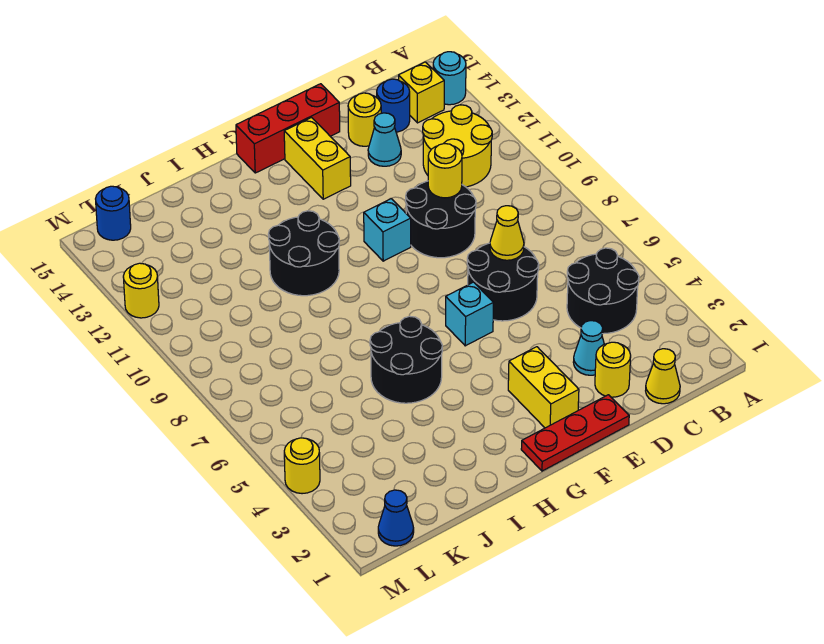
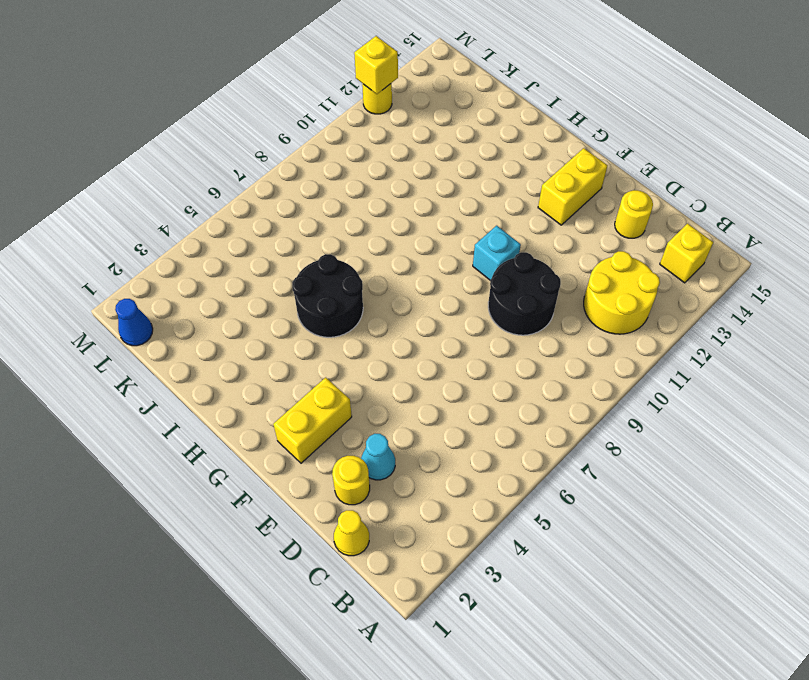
yellow 1x1 brick [354,36,398,94] -> none
none -> cyan 1x1 round brick [433,52,466,105]
none -> black 2x2 round brick [567,248,639,334]
none -> blue 1x1 round brick [377,79,410,132]

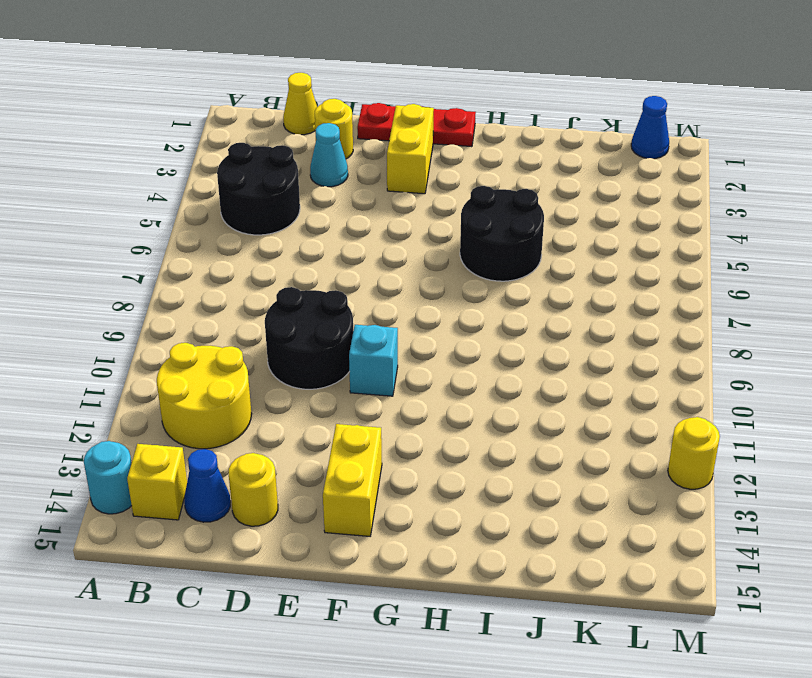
blue 1x1 cone [184,449,231,522] -> blue 1x1 round brick [377,79,410,132]
none -> black 2x2 round brick [467,243,539,321]
none -> cyan 1x1 cone [368,113,401,166]
none -> red 1x3 brick [236,84,340,173]

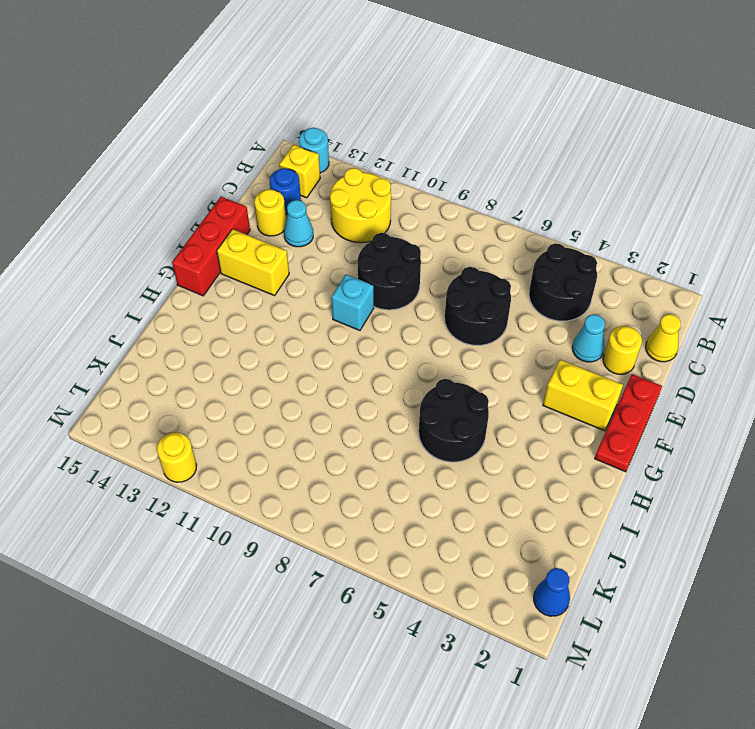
none -> cyan 1x1 brick [446,282,493,346]
none -> black 2x2 round brick [268,211,339,296]
none -> blue 1x1 round brick [96,186,131,240]

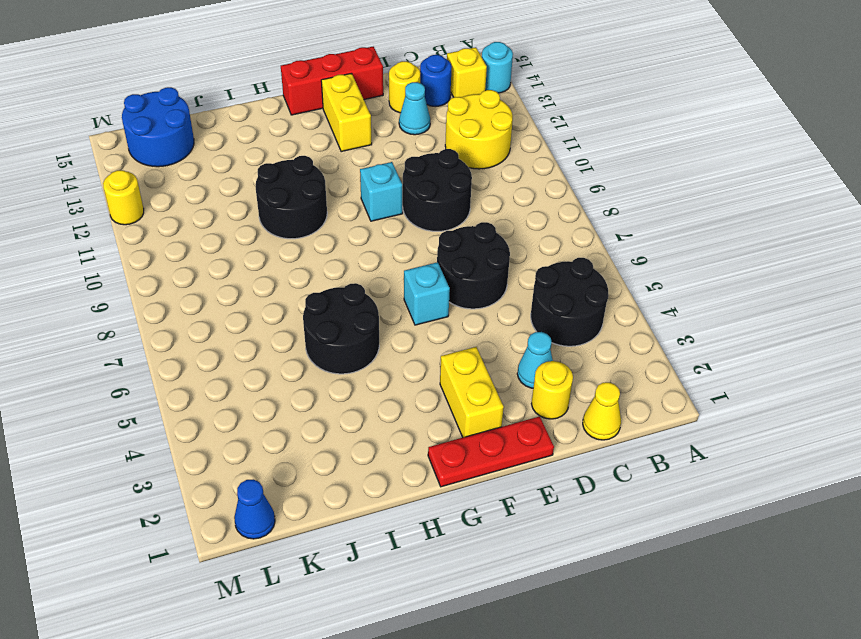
blue 2x2 round brick [122,87,194,167] -> blue 1x1 round brick [96,186,131,240]
none -> yellow 1x1 round brick [284,438,320,494]
none -> yellow 1x1 cone [490,206,524,260]
none -> yellow 1x1 round brick [428,144,462,198]

